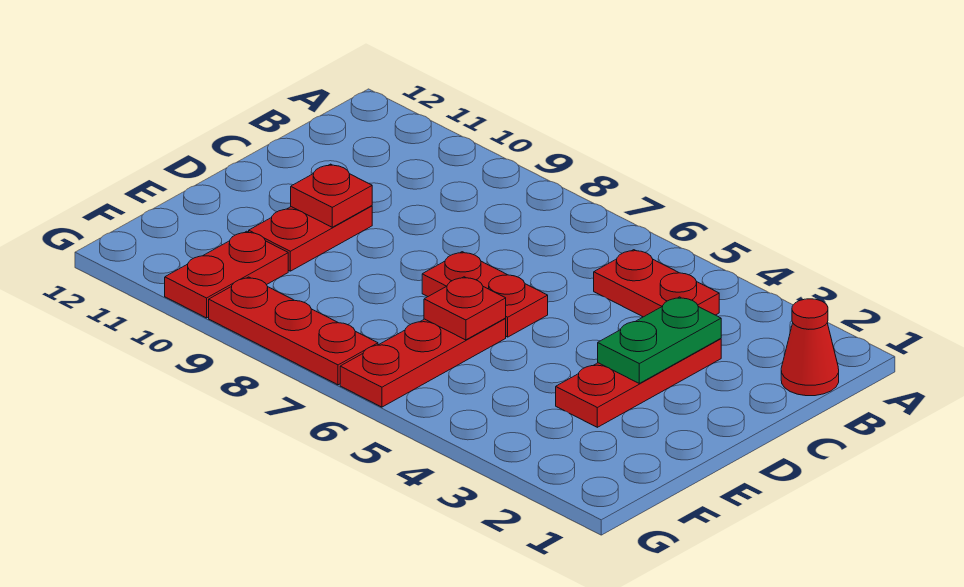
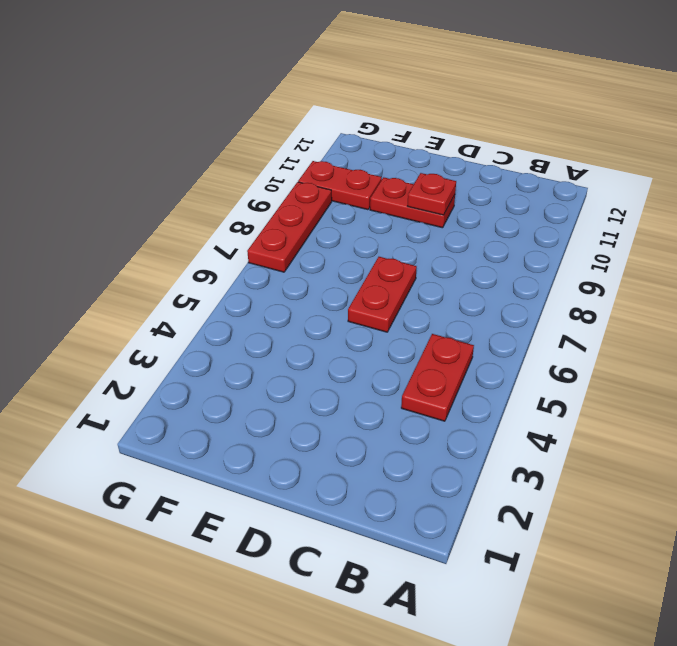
none -> red 1x1 cone [781,299,839,396]
none -> red 1x3 plate [556,339,721,427]

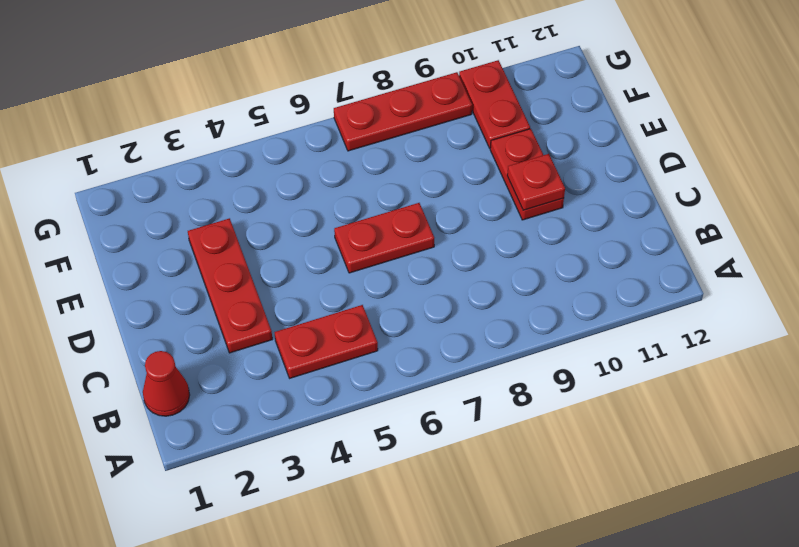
none -> red 1x3 plate [340,319,506,407]
none -> green 1x2 plate [598,297,721,383]

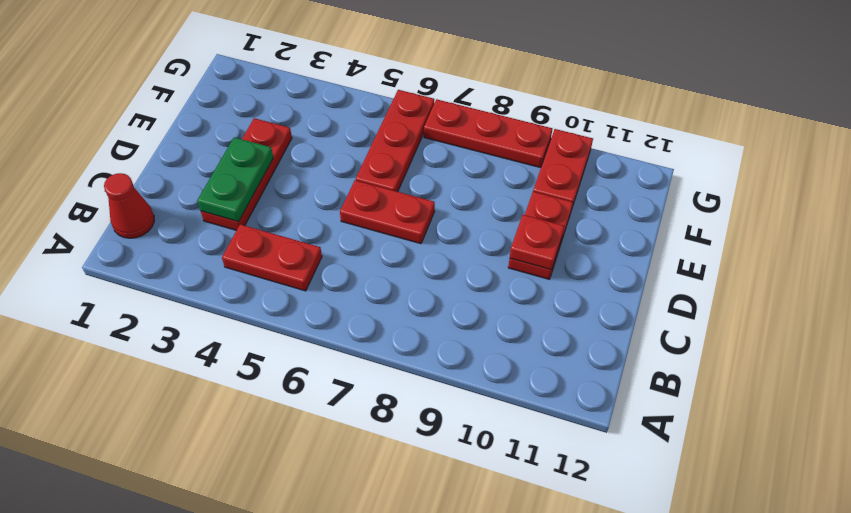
none -> red 1x1 plate [424,277,506,340]

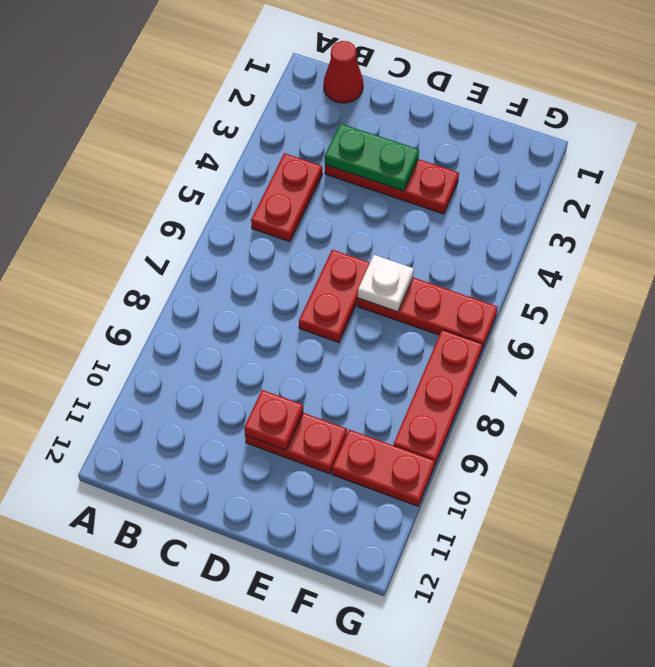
white 1x1 plate [358,255,414,312] -> red 1x1 plate [424,277,506,340]

